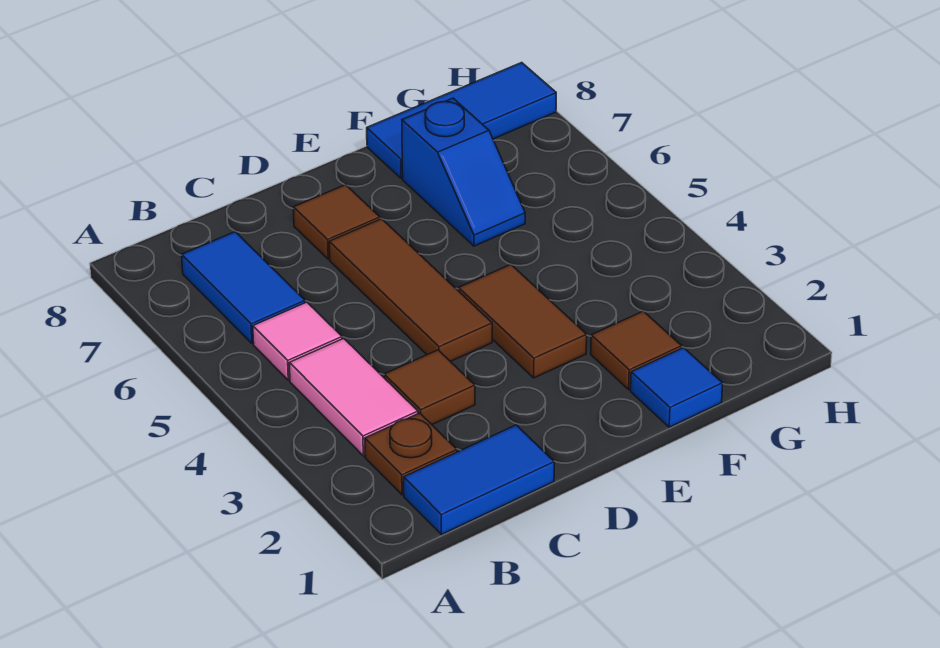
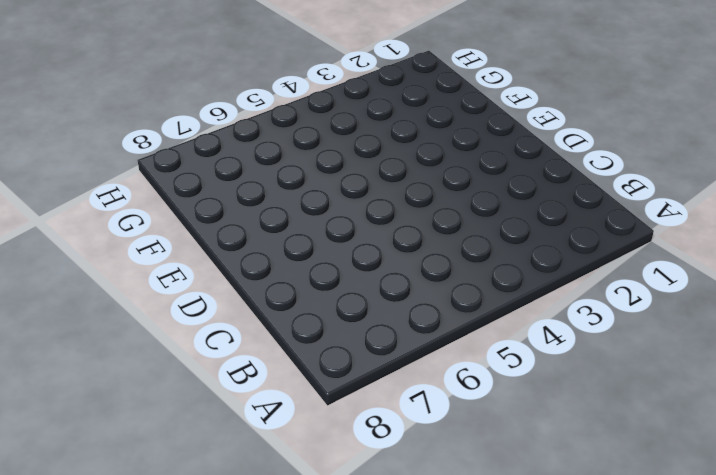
none -> blue 1x2 tile [404,425,554,534]
none -> brown 1x1 plate [365,413,457,495]
none -> pink 1x2 tile [289,338,418,456]

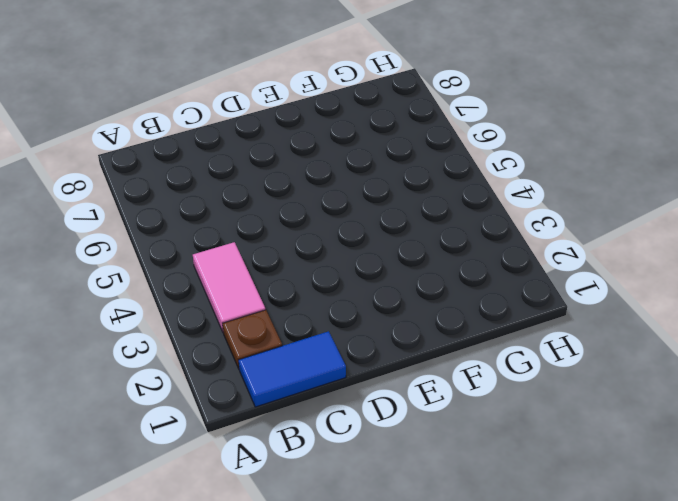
none -> pink 1x1 tile [253,302,342,380]
none -> blue 1x2 tile [182,232,305,344]
none -> brown 1x1 tile [384,350,475,424]

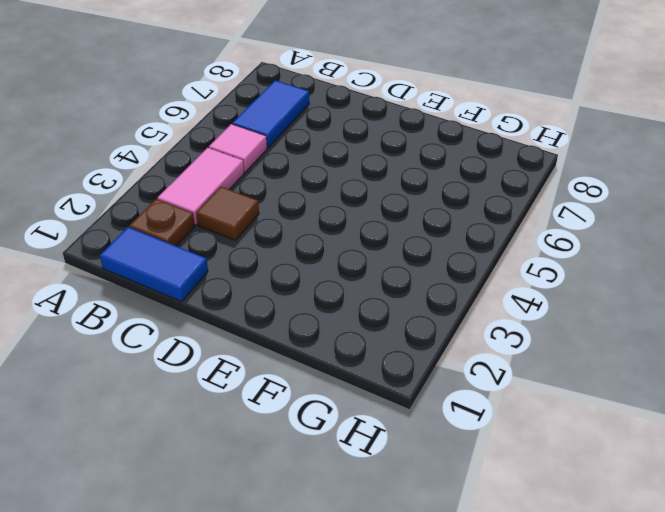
none -> brown 1x3 tile [329,219,492,362]
none -> brown 1x1 tile [293,185,380,259]
none -> brown 1x2 tile [459,264,587,378]

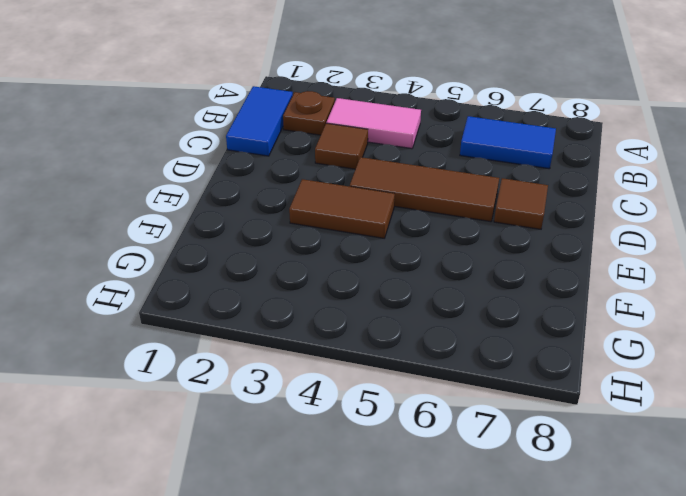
none -> pink 1x1 tile [253,302,342,380]
none -> blue 1x1 tile [631,348,723,427]
none -> brown 1x1 tile [591,311,682,389]

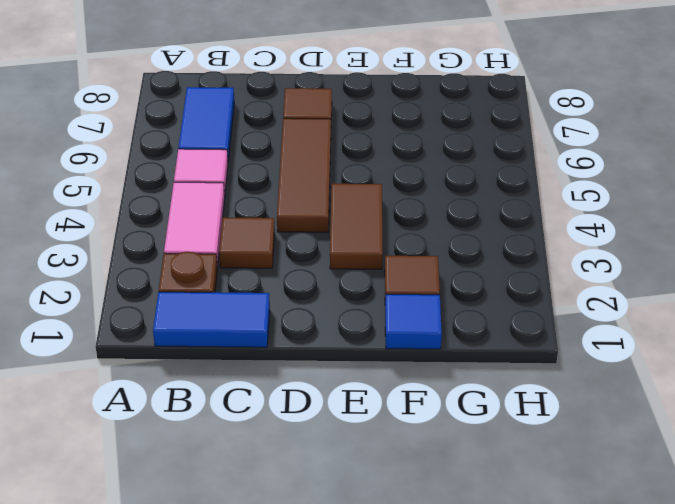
none -> blue 1x2 slope [402,98,525,246]
none -> blue 1x3 tile [367,63,556,178]

